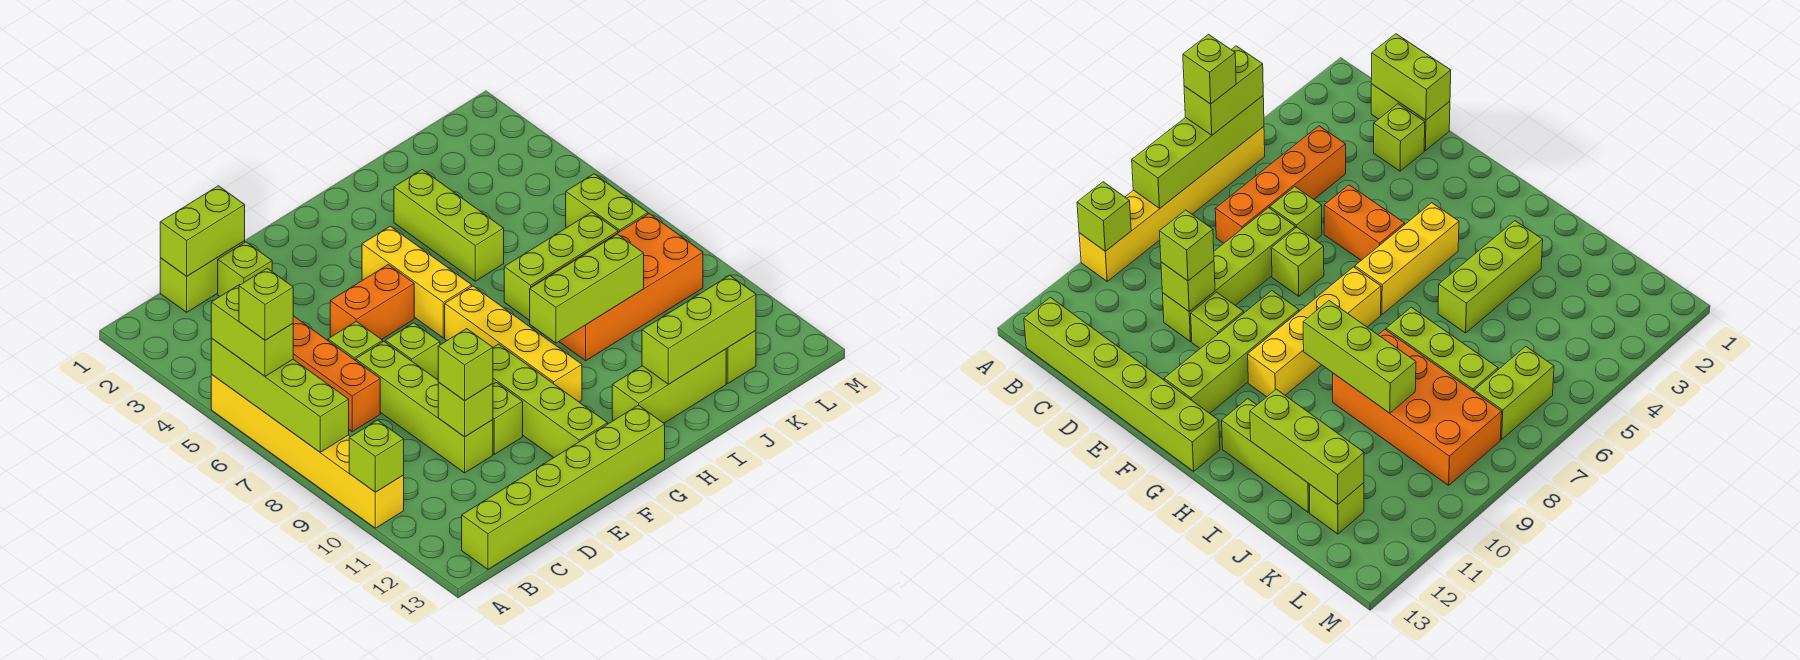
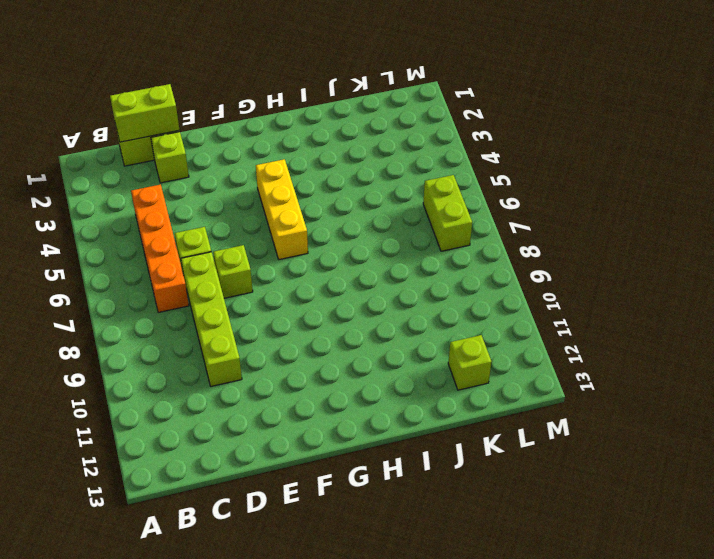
none -> yellow 1x6 brick [211,375,404,528]
none -> lime 1x6 brick [462,405,665,569]
none -> orange 1x2 brick [330,265,414,339]

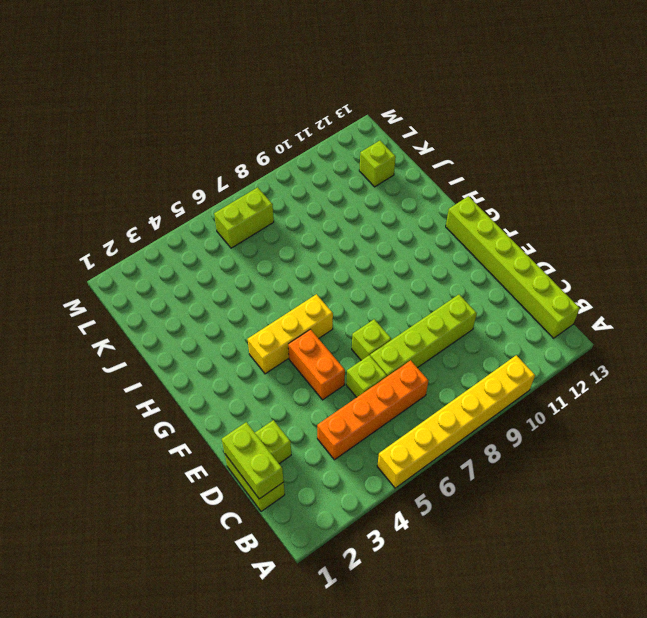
none -> lime 1x1 brick [493,383,523,454]
none -> lime 1x4 brick [493,344,608,457]
none -> yellow 1x4 brick [445,286,582,402]

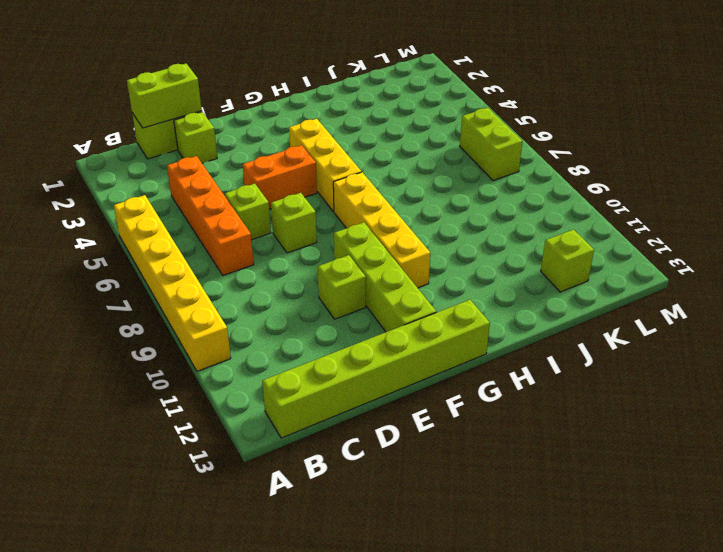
none -> lime 1x4 brick [356,341,493,473]
none -> lime 1x3 brick [612,349,726,423]
none -> lime 1x3 brick [394,170,504,281]

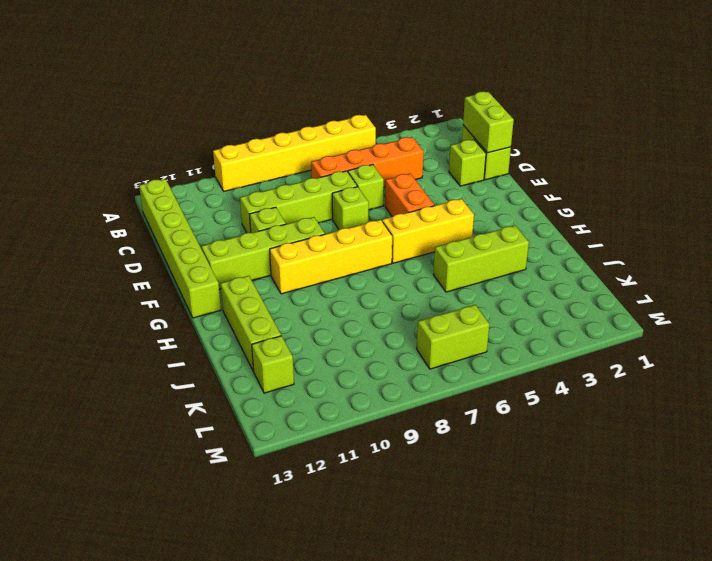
none -> lime 1x3 brick [504,212,618,320]
none -> orange 2x4 brick [532,214,703,361]
none -> lime 1x4 brick [211,338,349,452]

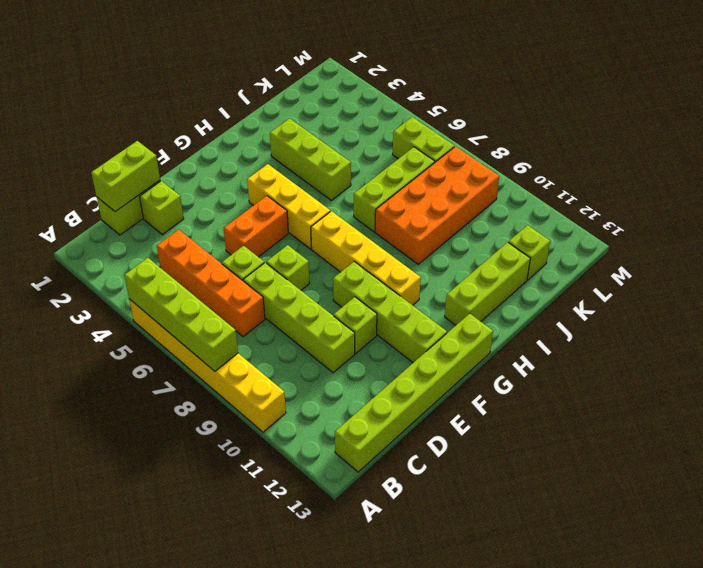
none -> lime 1x1 brick [349,420,404,492]
none -> lime 1x1 brick [438,382,493,437]
none -> lime 1x3 brick [530,234,644,343]

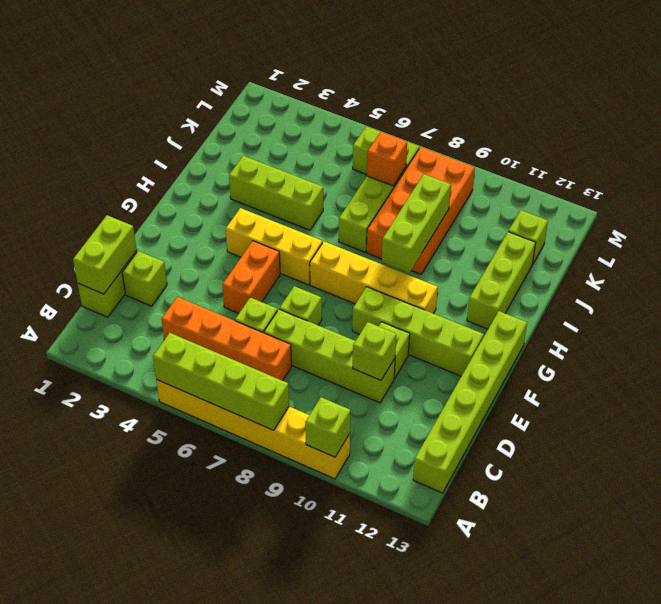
orange 1x1 brick [367,132,407,186] -> none
none -> lime 1x3 brick [642,275,756,384]
none -> lime 1x2 brick [211,285,293,376]
none -> lime 1x1 brick [438,329,493,401]

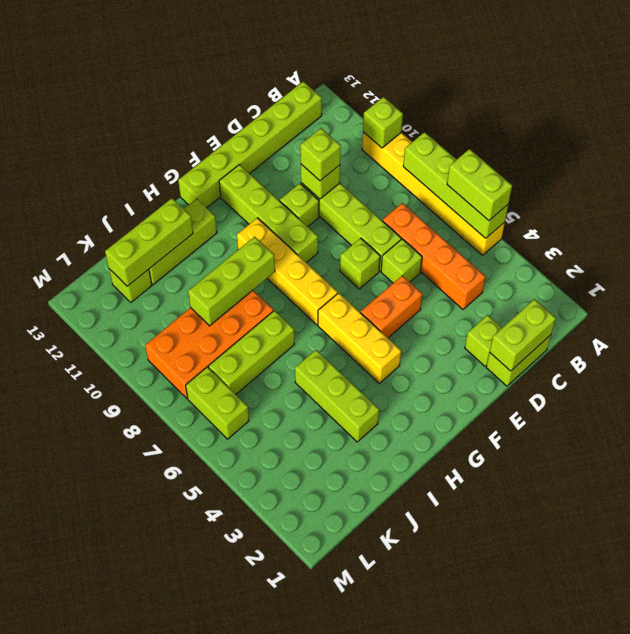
none -> lime 1x1 brick [239,268,293,340]

